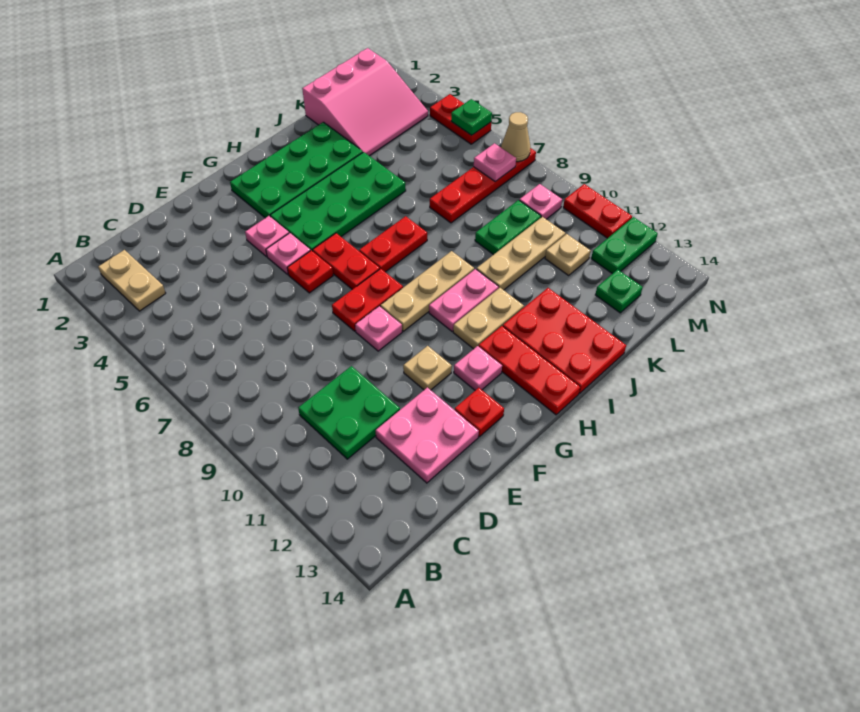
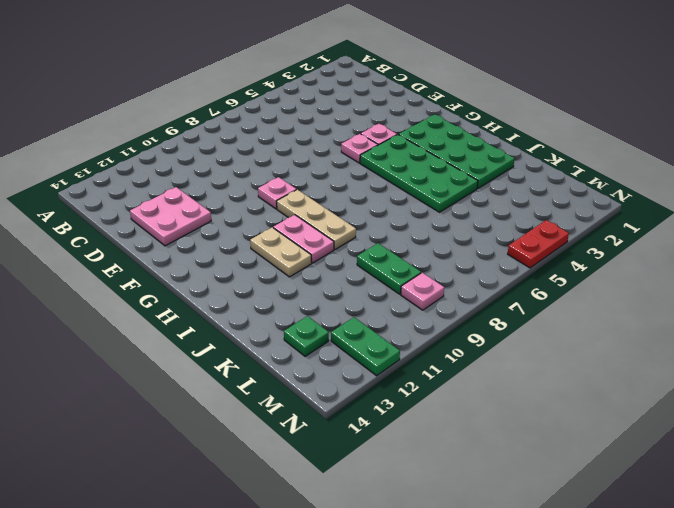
none -> tan 1x2 plate [98,250,166,311]
none -> green 2x2 plate [298,366,400,459]
none -> red 1x1 plate [287,250,333,293]
none -> red 1x2 plate [332,269,403,331]

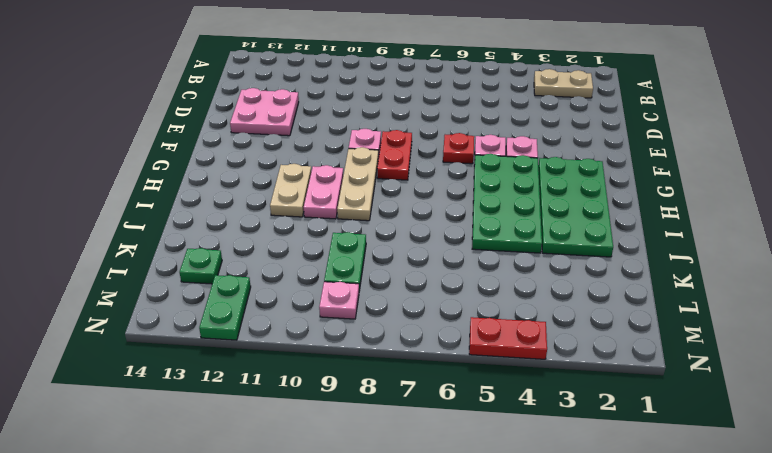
none -> green 2x2 plate [298,366,400,459]
none -> tan 1x1 plate [403,346,452,390]
none -> red 1x1 plate [455,388,504,437]
none -> red 1x2 plate [313,233,380,289]

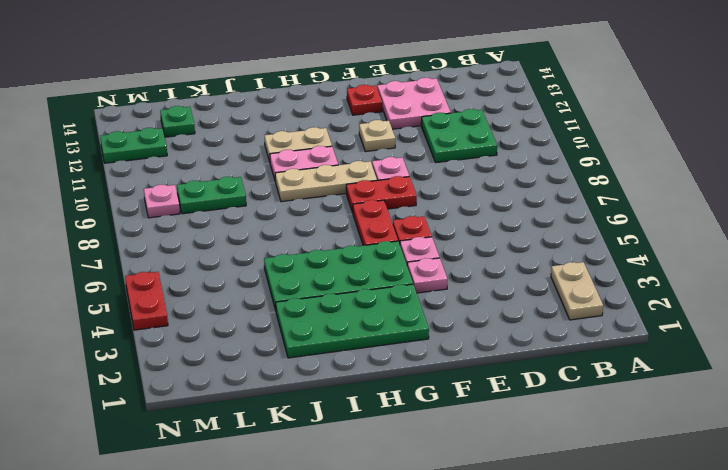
none -> pink 1x1 plate [454,346,502,390]
none -> red 1x2 plate [359,216,427,272]
none -> red 1x3 plate [479,326,580,415]
none -> red 2x3 plate [503,288,626,393]

